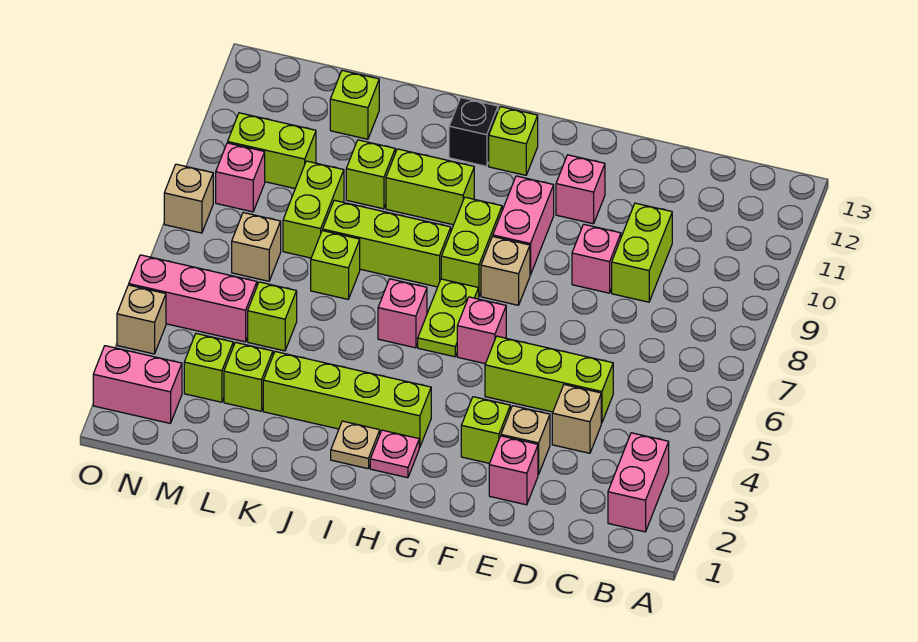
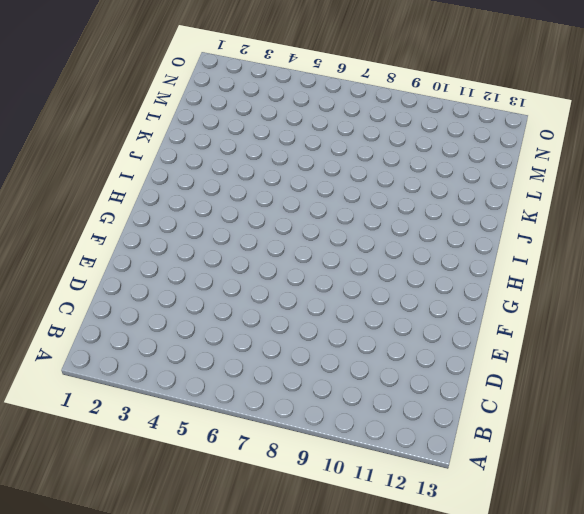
none -> pink 1x2 brick [608,433,669,532]
none -> tan 1x1 brick [552,385,601,453]
none -> lime 1x3 brick [485,336,613,423]
none -> lime 1x2 brick [612,203,672,302]

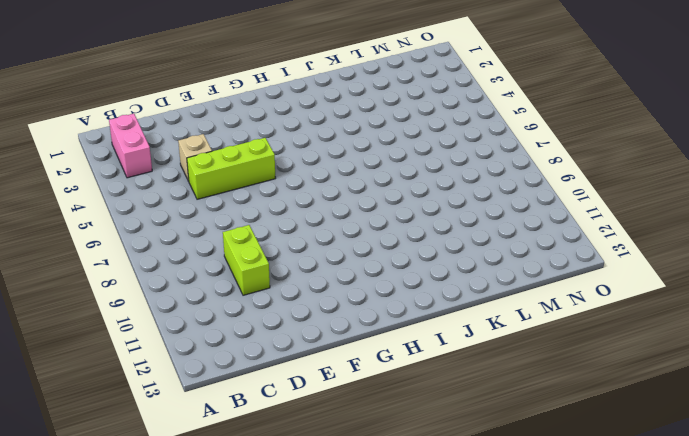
none -> pink 1x1 brick [489,436,538,505]
none -> tan 1x1 brick [501,406,550,475]
none -> pink 1x1 brick [572,224,621,293]
none -> lime 1x1 brick [461,397,510,463]

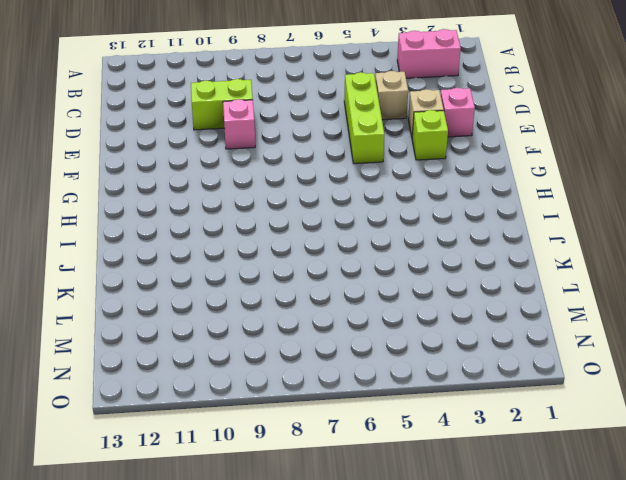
none -> pink 1x1 brick [556,155,605,224]
none -> pink 1x1 brick [457,297,506,364]
none -> tan 1x1 brick [481,237,530,305]
none -> pink 1x2 brick [493,176,554,275]

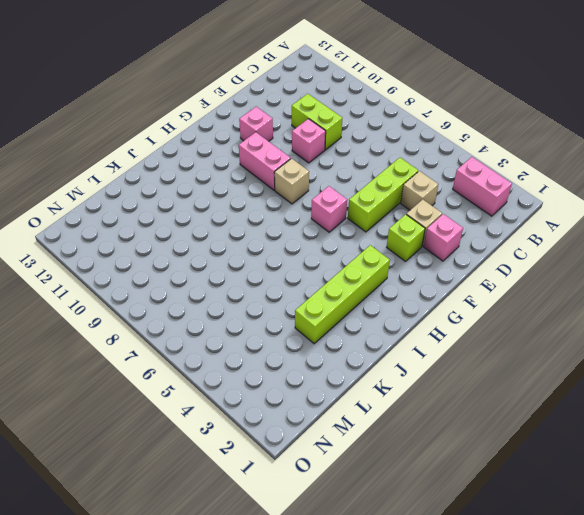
none -> pink 1x1 plate [370,430,419,478]
none -> lime 1x2 plate [418,279,479,357]
none -> lime 1x2 brick [441,197,502,295]
none -> lime 1x1 brick [489,107,538,175]

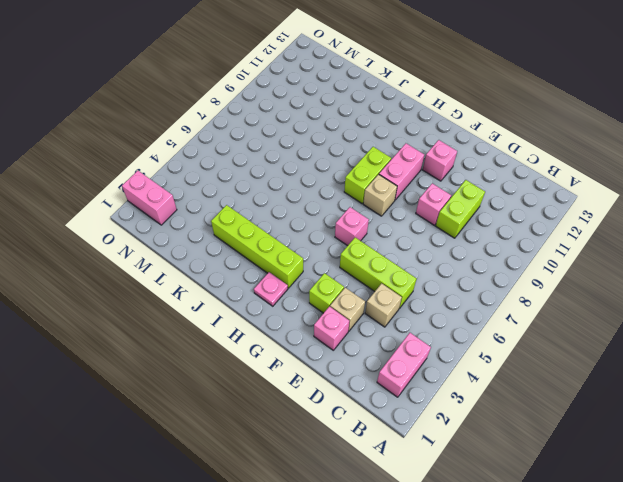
none -> lime 1x2 plate [418,279,479,357]
none -> lime 1x1 brick [489,107,538,175]
none -> tan 1x1 plate [331,421,380,469]
none -> pink 1x1 brick [378,279,427,348]

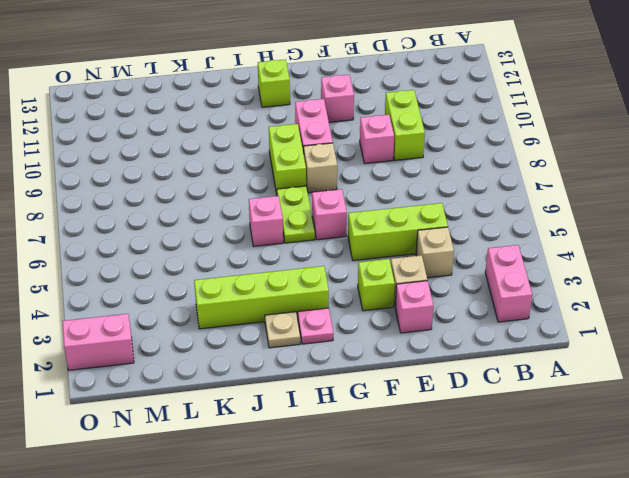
none -> lime 1x3 brick [323,200,451,287]
none -> lime 1x2 brick [386,149,474,225]
none -> black 1x1 brick [449,98,498,166]
none -> lime 1x1 brick [311,231,360,299]

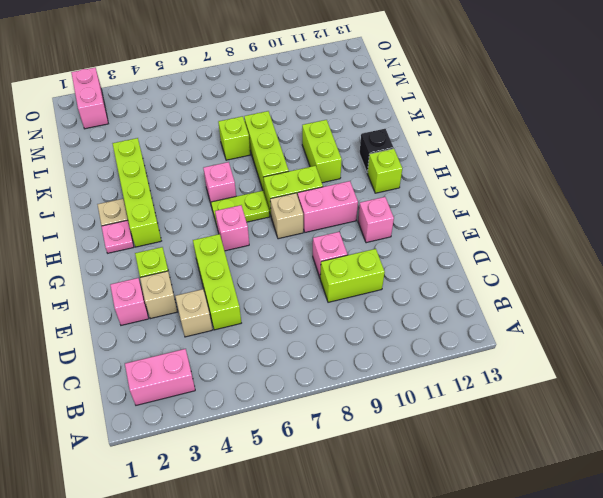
none -> lime 1x1 brick [346,140,395,209]
none -> lime 1x1 brick [224,342,273,411]
none -> lime 1x1 brick [248,282,297,351]
none -> lime 1x2 brick [283,161,344,258]

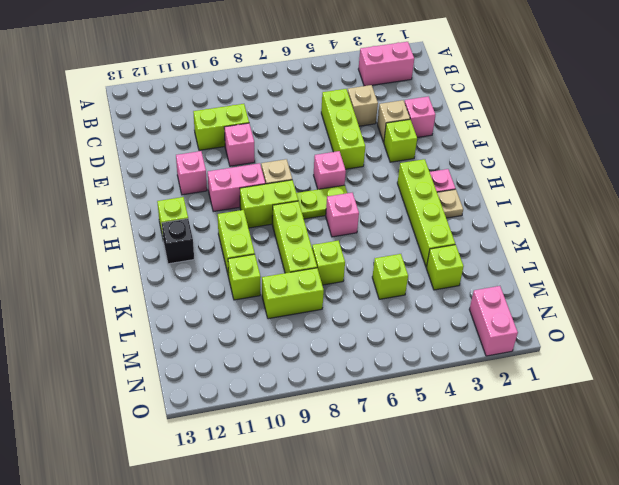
none -> lime 1x1 brick [330,71,379,139]
none -> lime 1x1 brick [184,334,233,402]
none -> pink 1x3 brick [129,255,257,342]
none -> tan 1x1 brick [232,213,281,281]

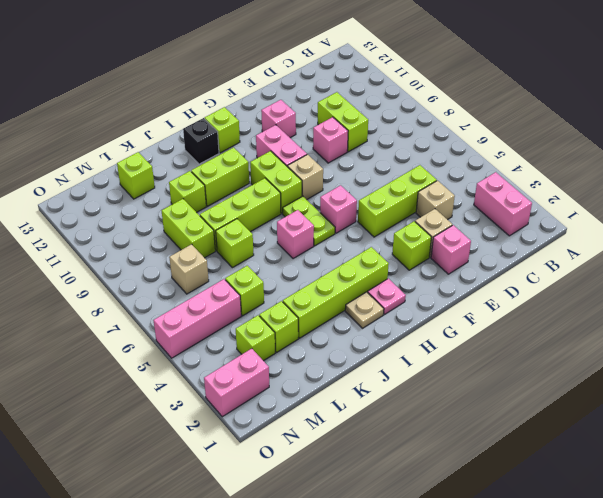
none -> lime 1x2 brick [228,113,316,188]
none -> pink 1x1 brick [216,143,265,212]
none -> tan 1x1 brick [117,285,166,354]
none -> tan 1x1 brick [164,164,213,233]

